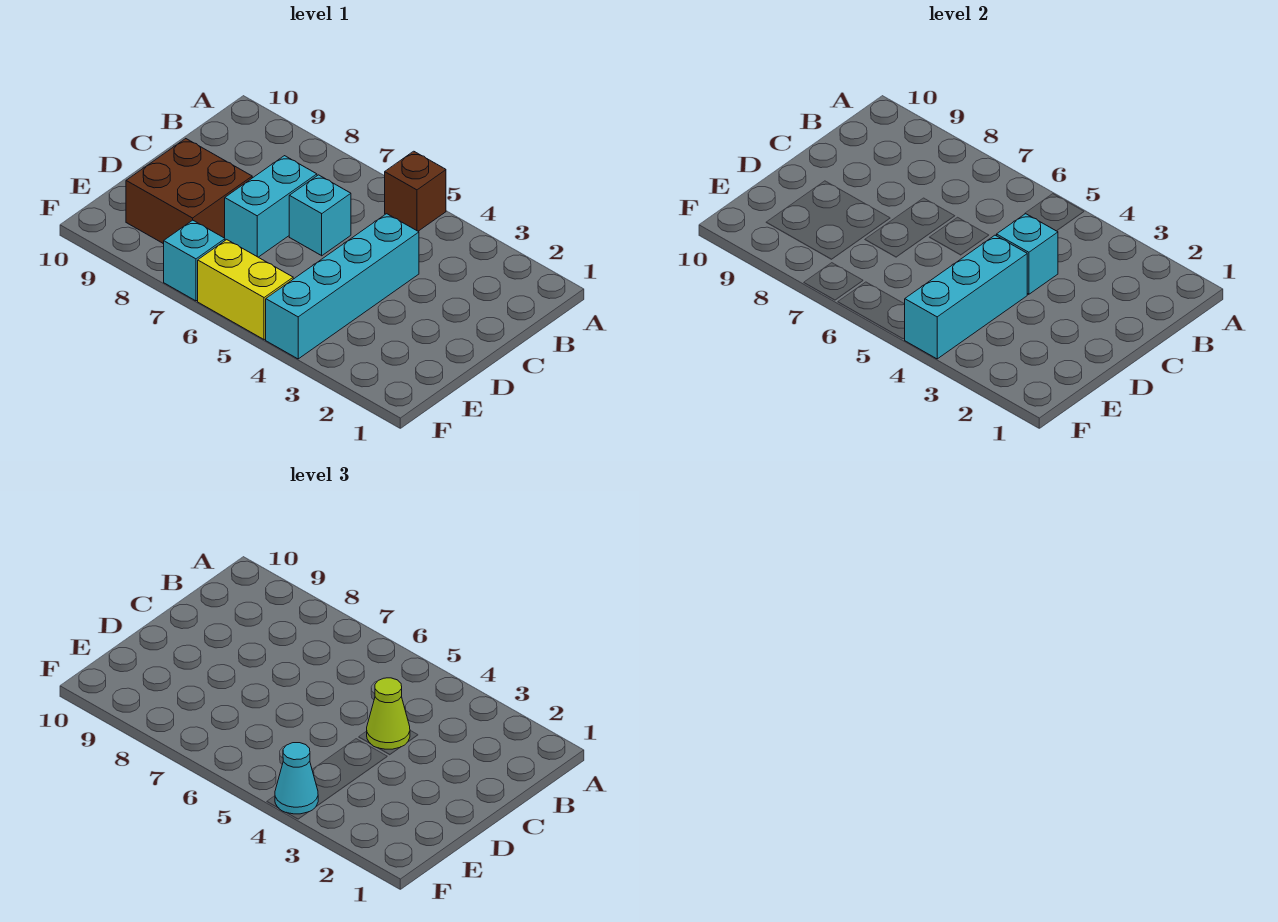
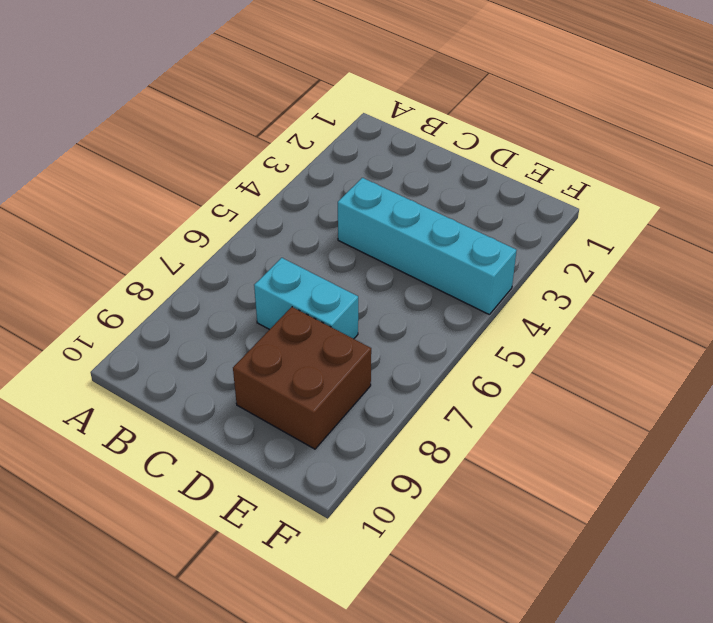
none -> brown 1x1 brick [385,151,446,231]
none -> cyan 1x1 brick [289,175,351,256]

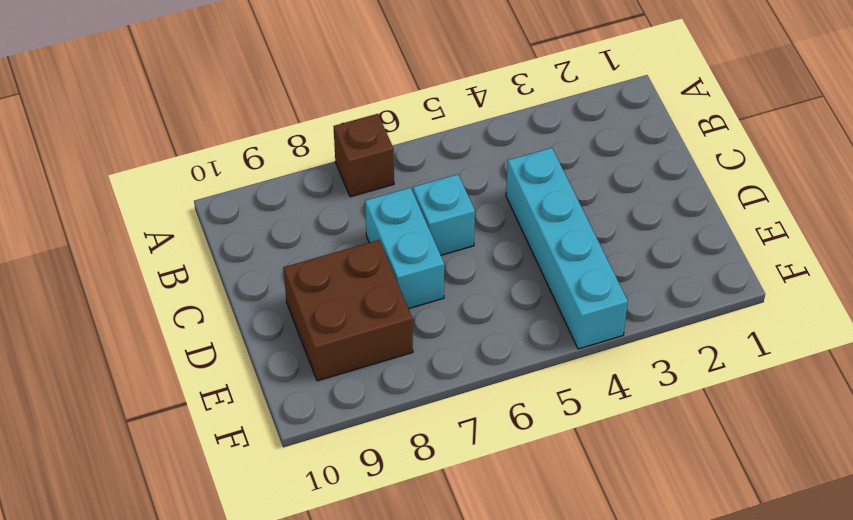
brown 1x1 brick [334,114,394,197] -> brown 1x1 brick moved to [385,151,446,231]
none -> yellow 1x2 brick [198,240,293,340]
none -> cyan 1x1 brick [164,220,225,301]

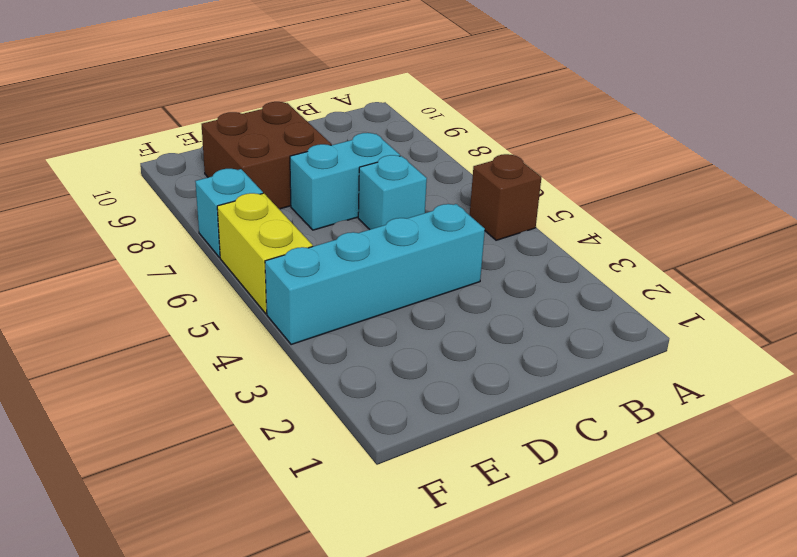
none -> cyan 1x1 brick [997,214,1058,294]
none -> cyan 1x3 brick [905,235,1027,359]

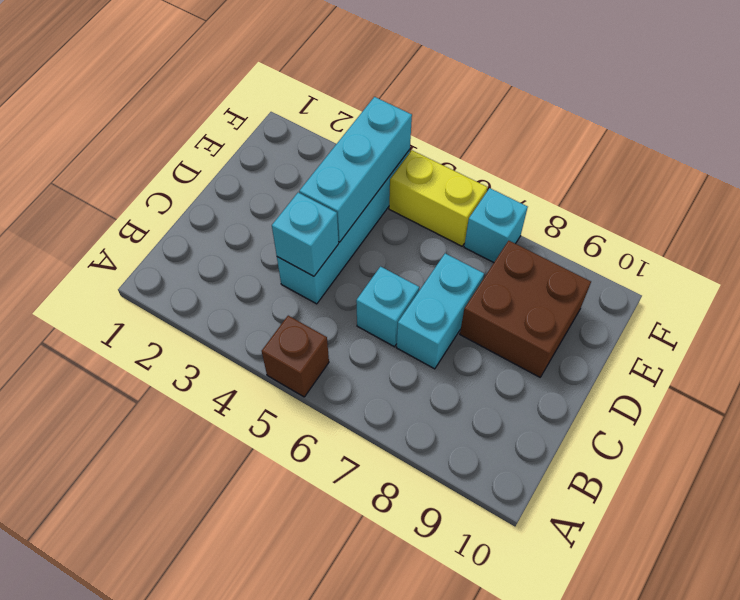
none -> lime 1x1 cone [367,678,410,749]
none -> cyan 1x1 cone [275,743,318,814]

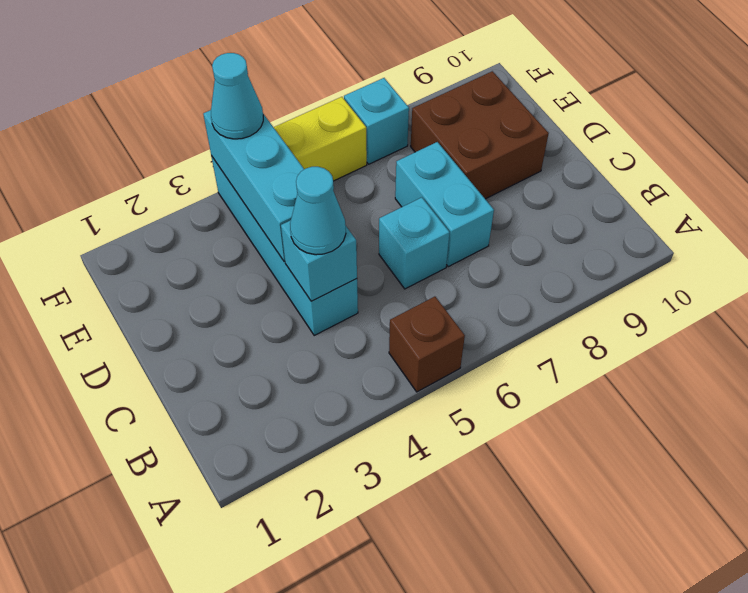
cyan 1x1 cone [290,167,346,255] -> lime 1x1 cone [367,678,410,749]

